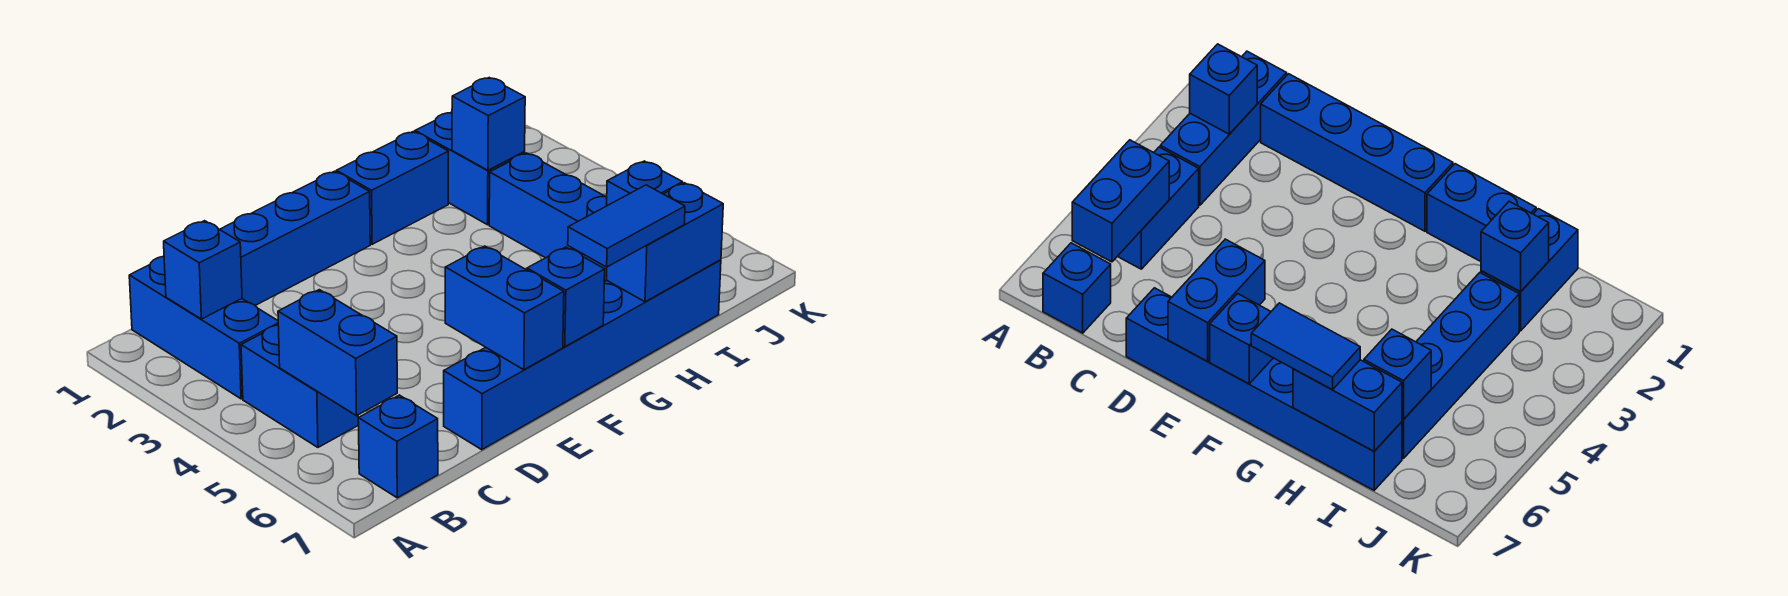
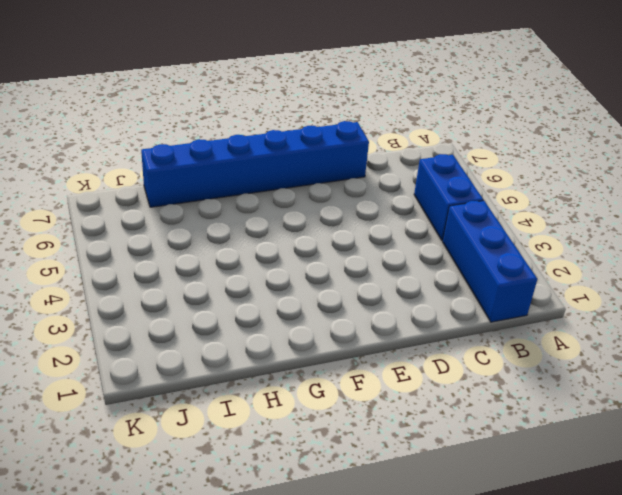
none -> blue 1x1 brick [358,395,438,498]
none -> blue 1x4 brick [220,171,370,305]
none -> blue 1x2 brick [336,132,448,244]

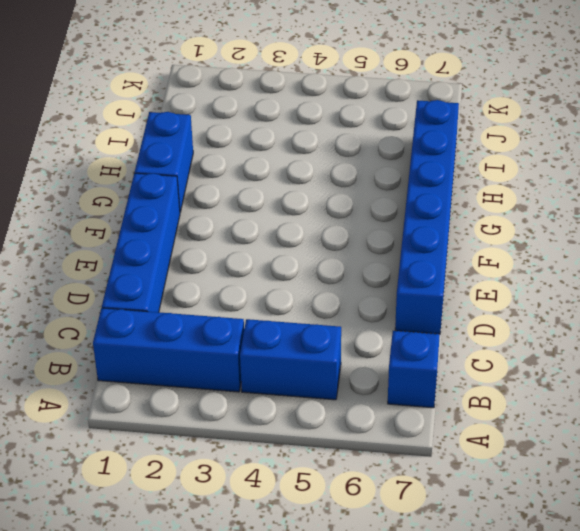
none -> blue 1x2 brick [415,112,525,225]
none -> blue 1x4 brick [489,153,607,282]
none -> blue 1x1 brick [164,221,242,319]

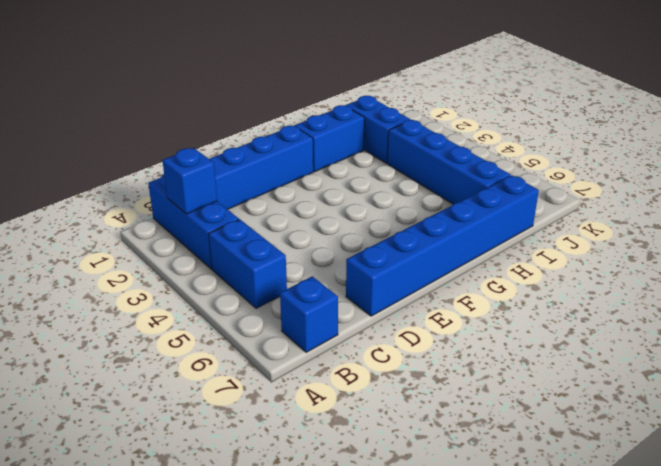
none -> blue 1x2 brick [278,290,397,416]
none -> blue 1x2 brick [445,246,564,370]
none -> blue 1x1 brick [527,247,605,347]

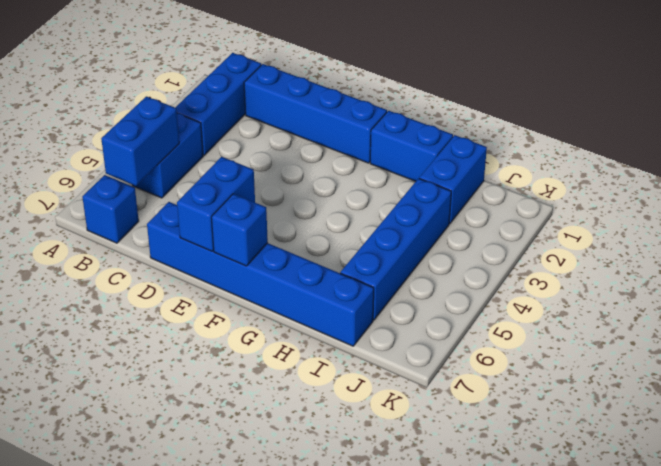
none -> blue 1x1 brick [164,221,242,319]
none -> blue 1x2 brick [606,183,723,302]
none -> blue 1x1 brick [452,78,525,170]

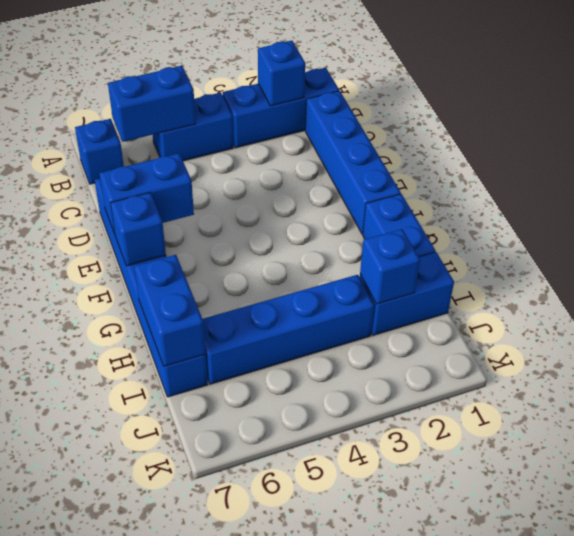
none -> blue 1x1 brick [607,161,683,206]
none -> blue 1x2 tile [568,185,685,267]

